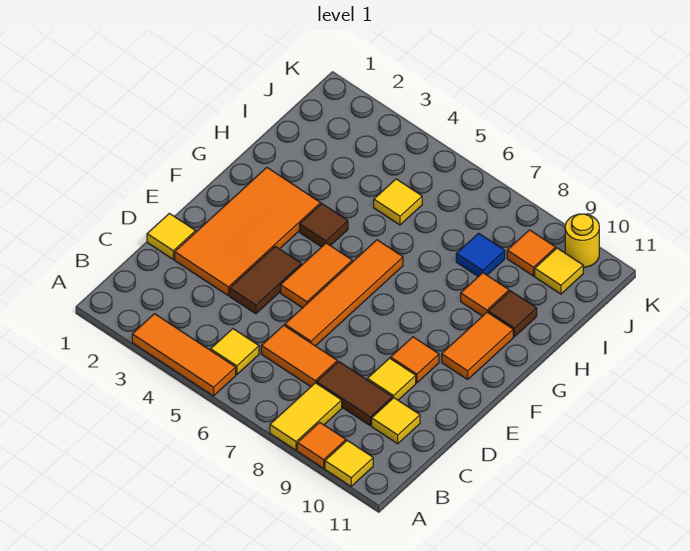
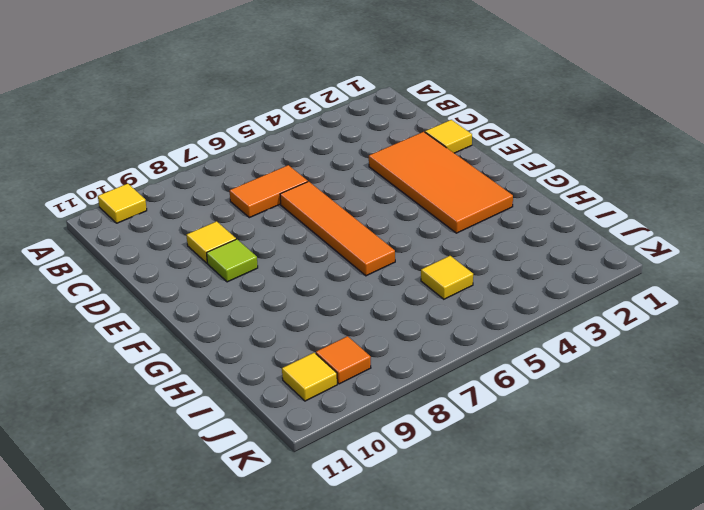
lime 1x1 tile [207,239,258,282] -> orange 1x1 tile [391,337,439,383]
none -> orange 1x3 tile [132,314,236,396]
none -> yellow 1x2 tile [270,383,342,450]
none -> orange 1x1 tile [297,422,346,468]

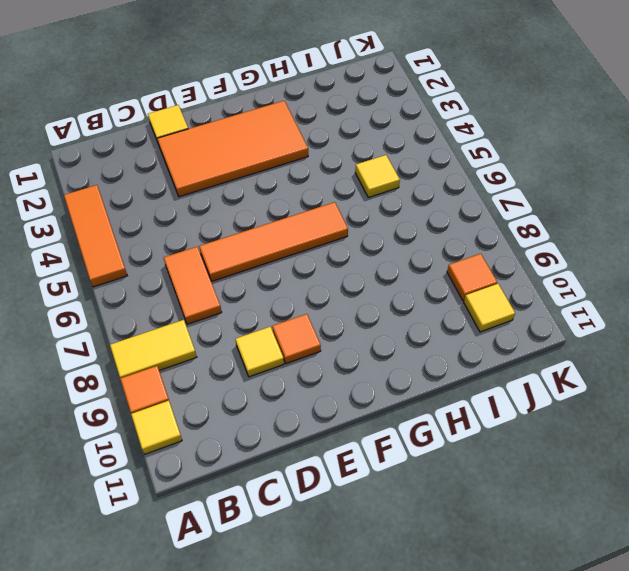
none -> yellow 1x1 tile [211,329,259,375]
none -> brown 1x2 tile [317,362,392,425]
none -> yellow 1x1 tile [372,398,420,444]

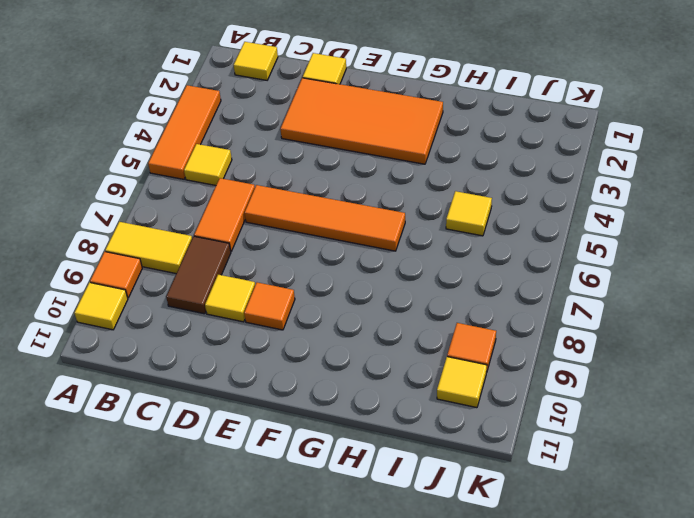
yellow 1x1 tile [234,42,278,80] -> yellow 1x1 tile moved to [372,398,420,444]
none -> brown 1x2 tile [230,246,301,314]
none -> orange 1x2 tile [281,243,352,308]
none -> orange 1x2 tile [442,312,513,379]

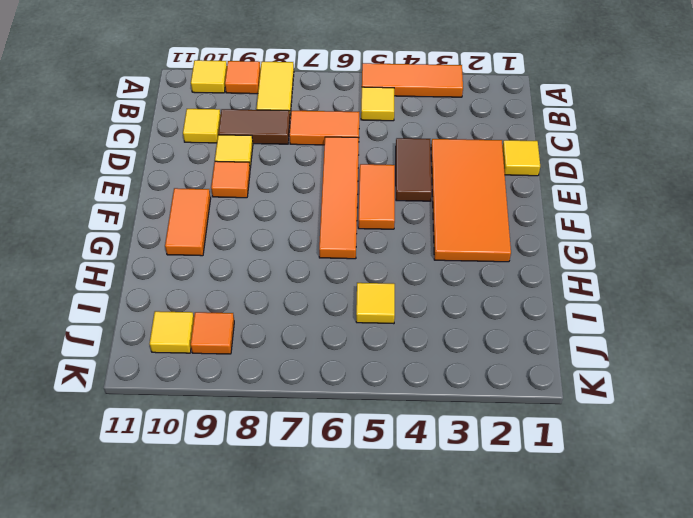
none -> brown 1x1 tile [300,204,348,247]
none -> orange 1x1 tile [461,273,509,316]
none -> brown 1x1 tile [488,291,537,337]

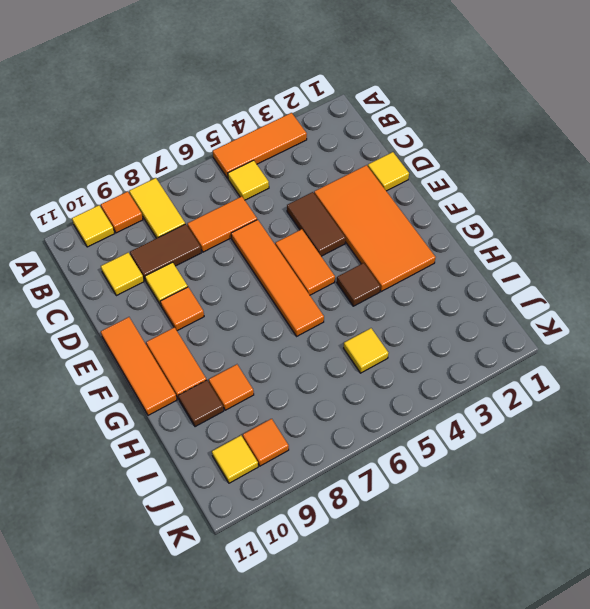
orange 1x3 tile [101,317,177,415] -> none
none -> blue 1x1 tile [456,233,505,277]
none -> yellow 1x1 round brick [565,214,599,267]

